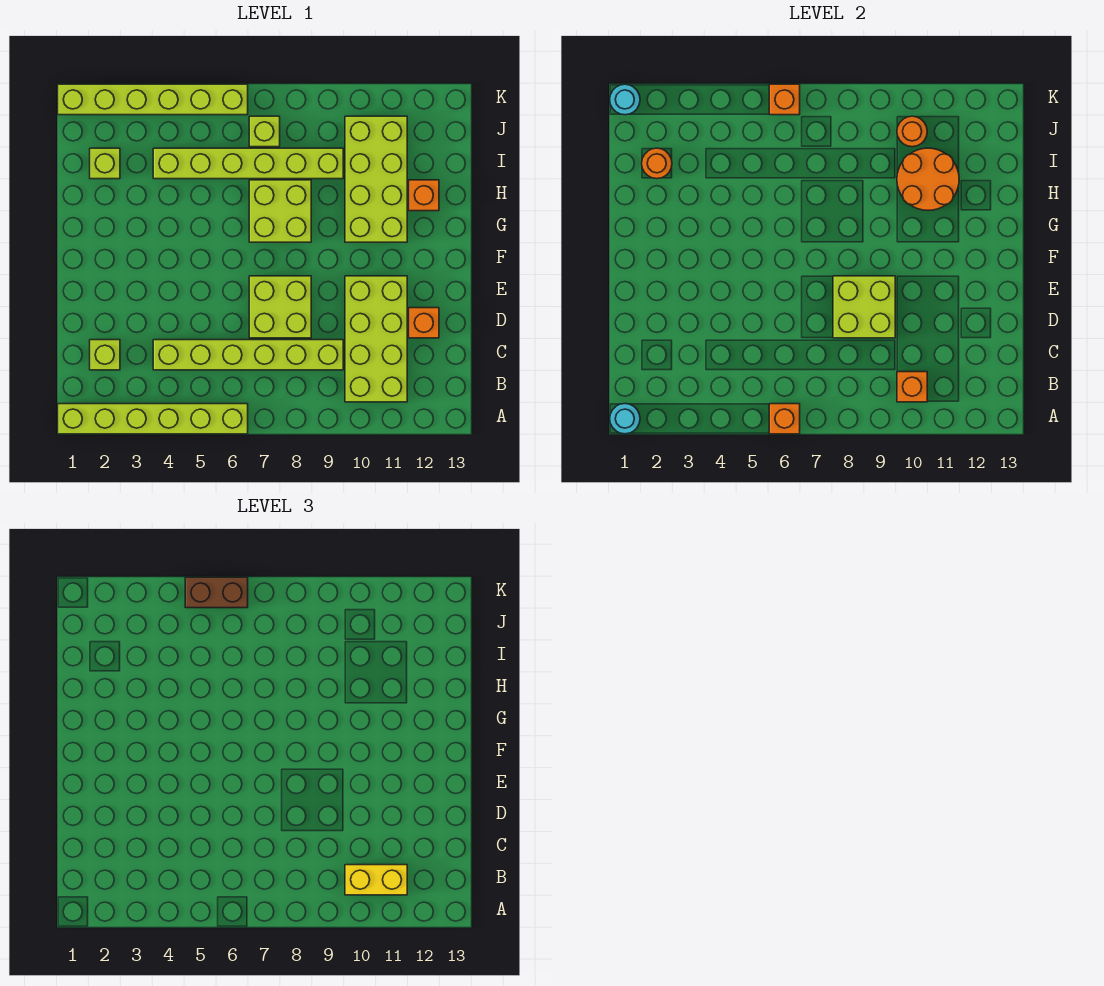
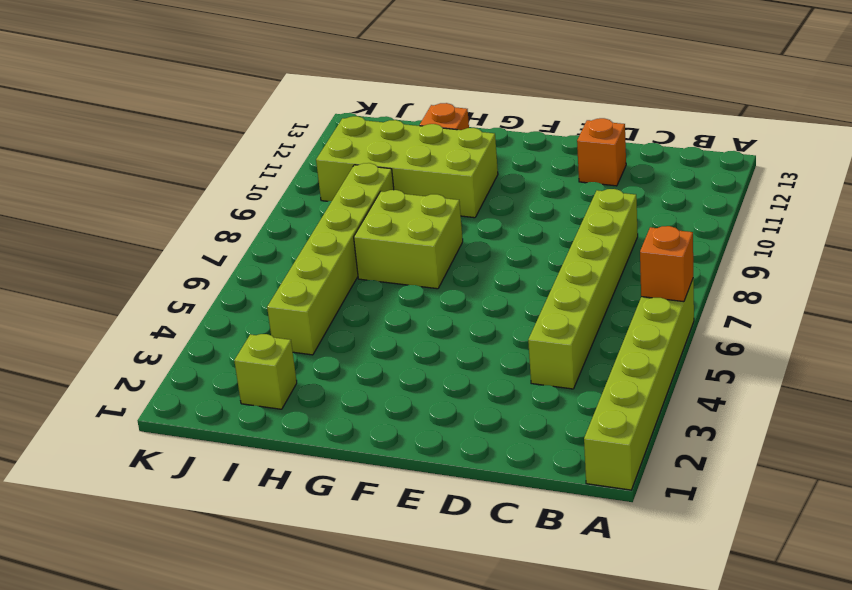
none -> lime 2x4 brick [345,276,407,402]
none -> lime 1x1 brick [90,340,120,370]
none -> lime 2x2 brick [249,276,311,338]

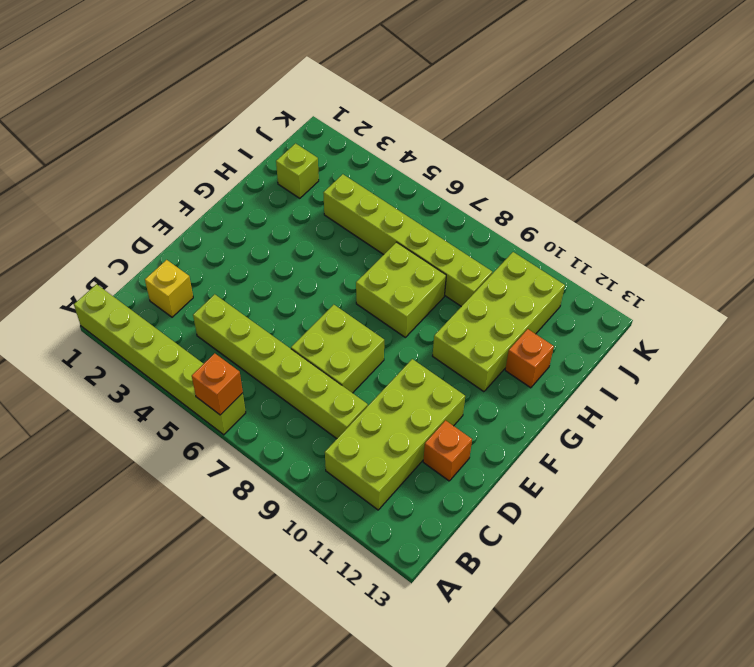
yellow 1x1 brick [145,260,193,317] -> lime 1x1 brick [90,340,120,370]
none -> lime 1x1 brick [249,116,280,147]
none -> lime 1x6 brick [58,84,248,115]
none -> cyan 1x1 round brick [610,404,640,434]

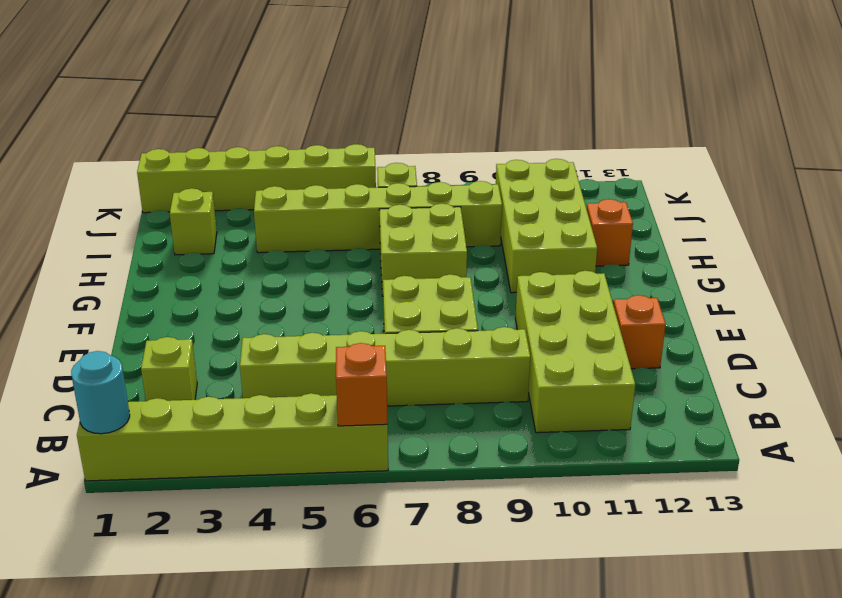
none -> orange 1x1 brick [897,372,927,402]
none -> lime 2x2 brick [833,276,895,338]
none -> orange 2x2 round brick [897,148,959,210]

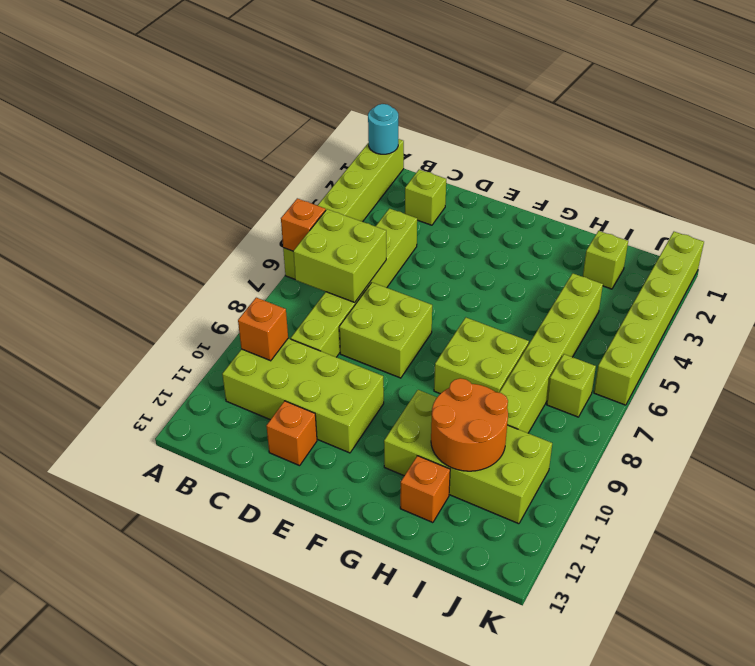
lime 2x2 brick [293,209,386,302] -> lime 2x2 brick moved to [833,276,895,338]
none -> orange 1x1 round brick [642,148,672,179]
none -> orange 1x1 round brick [897,116,927,147]
none -> cyan 1x1 round brick [610,84,640,115]

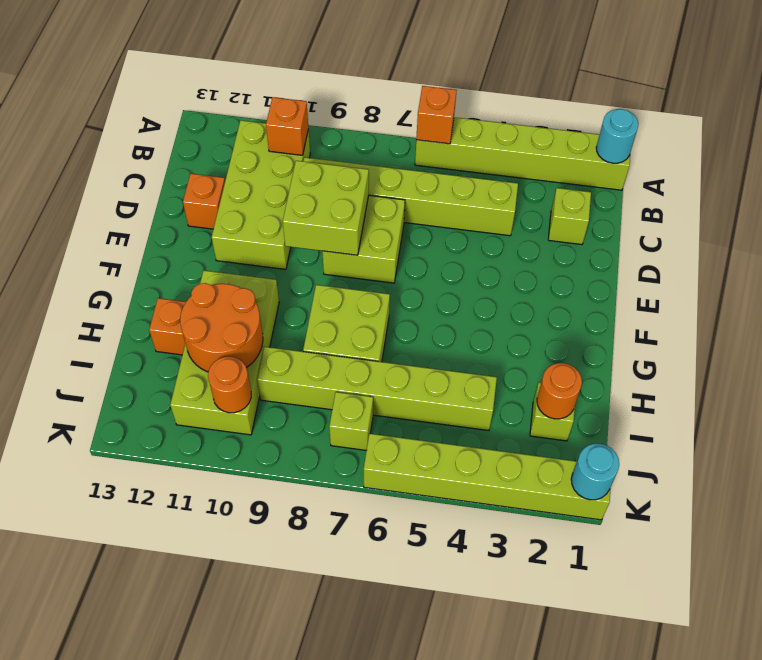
none -> orange 1x1 brick [769,84,800,115]
none -> yellow 1x2 brick [345,865,407,895]
none -> brown 1x2 brick [185,577,248,608]

